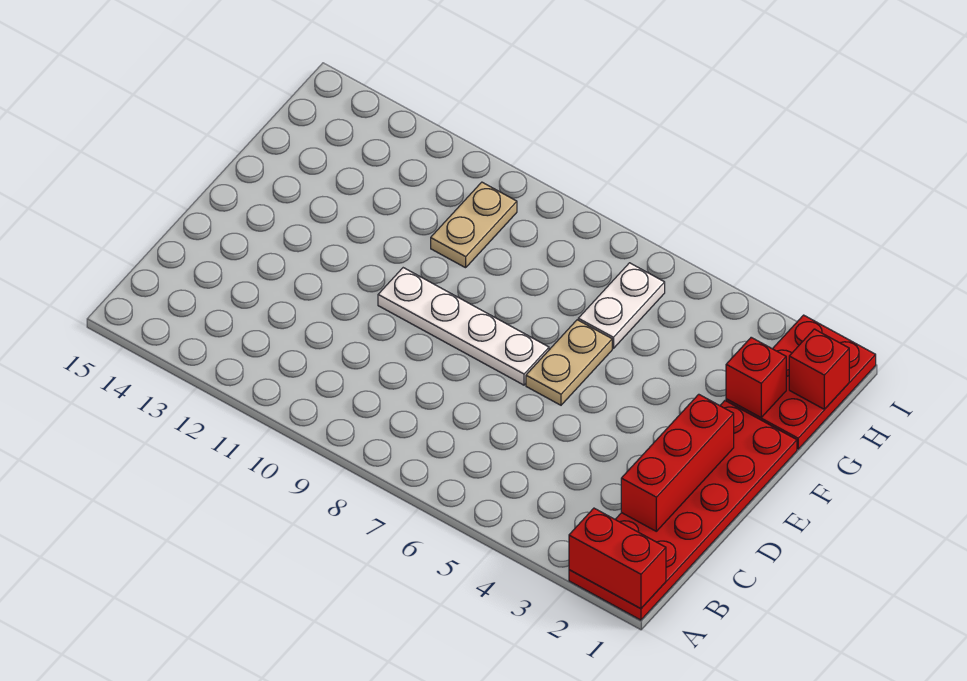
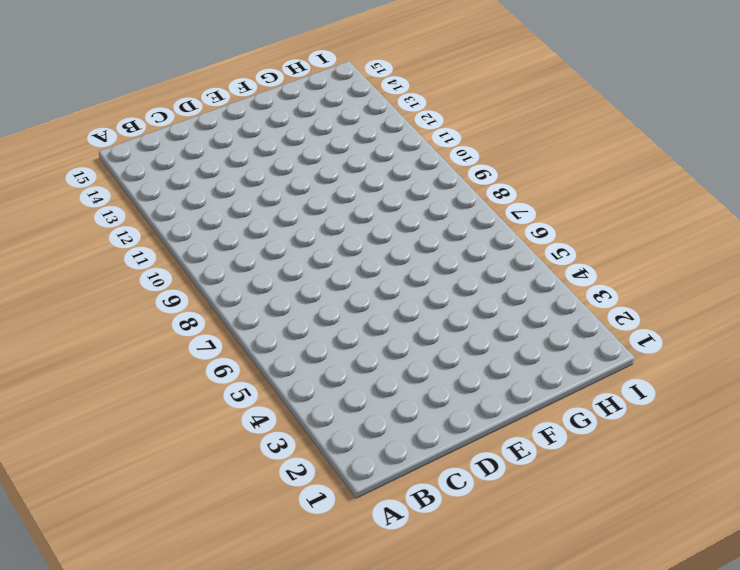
none -> red 2x6 plate [569,401,797,620]
none -> tan 1x2 plate [526,320,612,405]

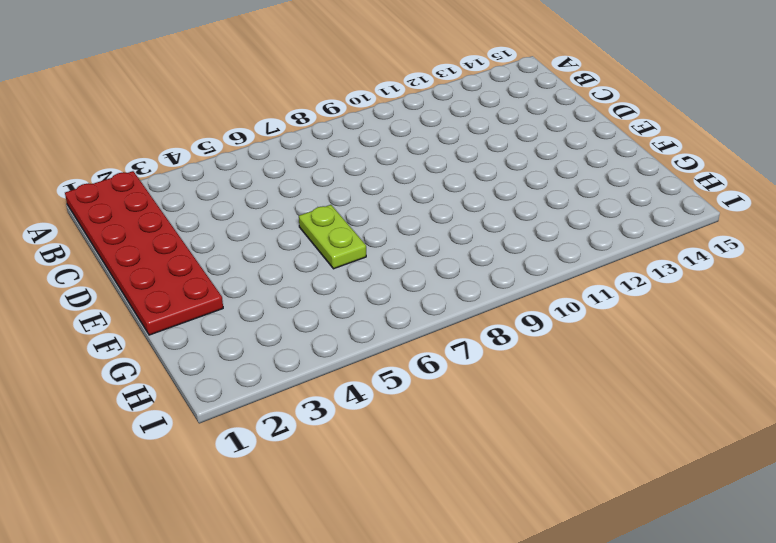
lime 1x2 plate [299,205,366,269] -> tan 1x2 plate [526,320,612,405]
none -> white 1x4 plate [378,268,549,385]
none -> red 2x3 plate [726,315,876,449]

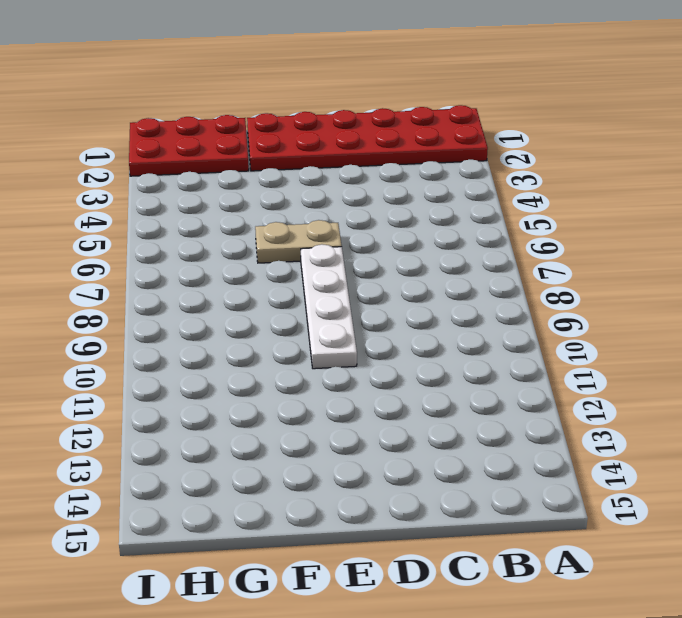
none -> white 1x2 plate [578,263,665,348]
none -> tan 1x2 plate [431,182,517,268]

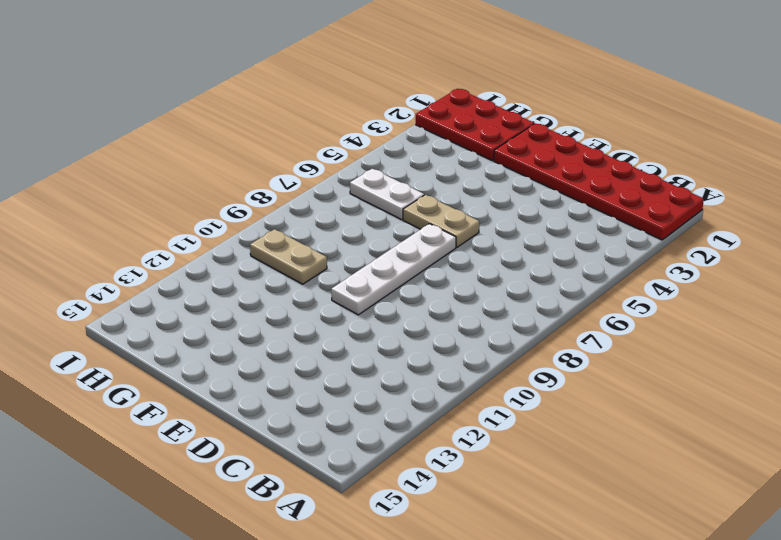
none -> red 1x2 brick [569,508,666,608]
none -> red 1x3 brick [621,394,734,531]

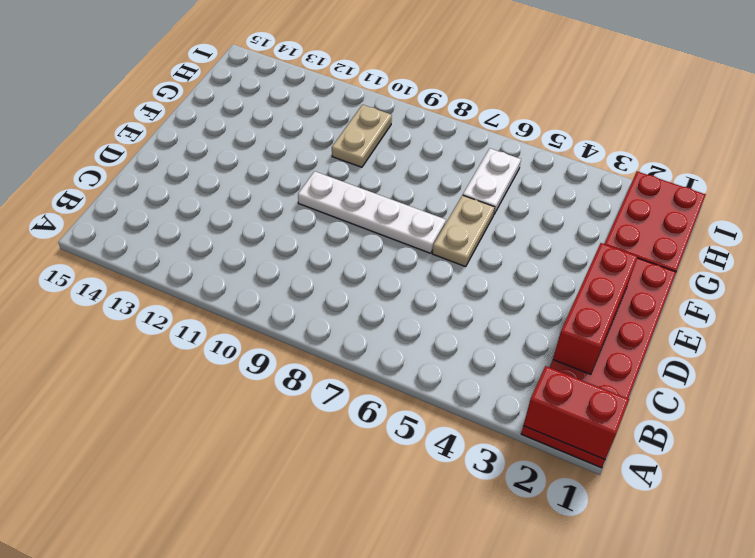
none -> red 1x1 brick [726,337,786,418]
none -> red 1x1 brick [789,329,849,409]

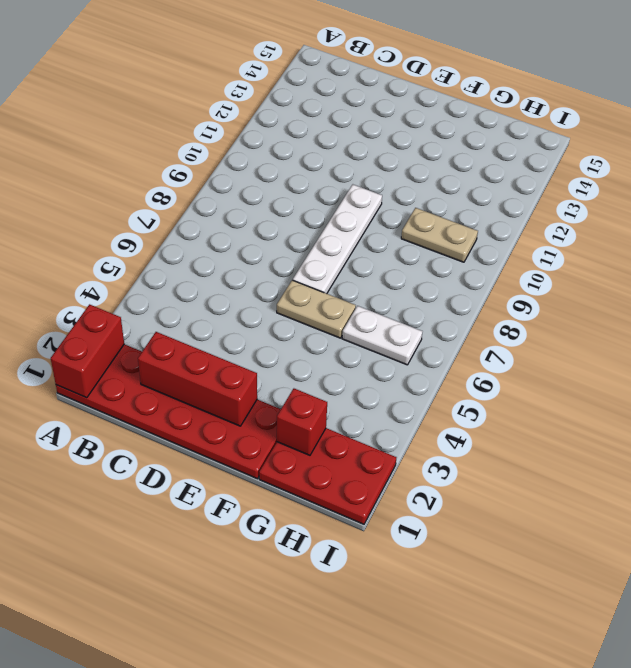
none -> red 1x1 brick [789,329,849,409]

